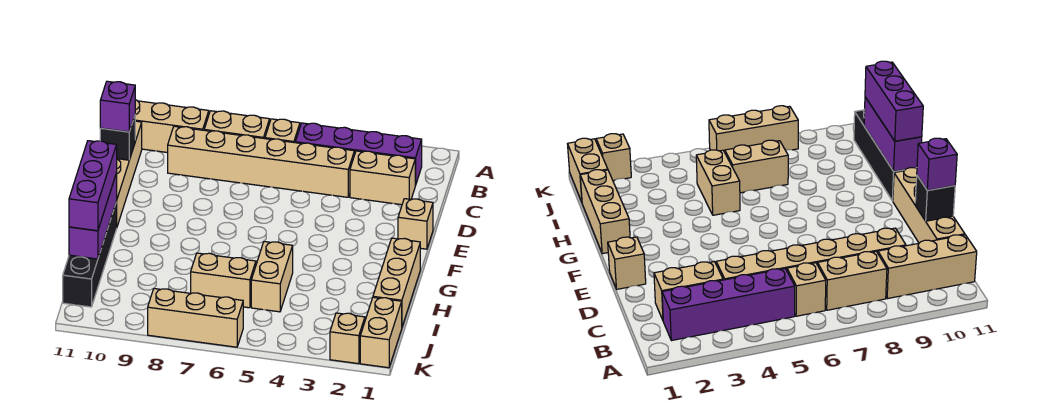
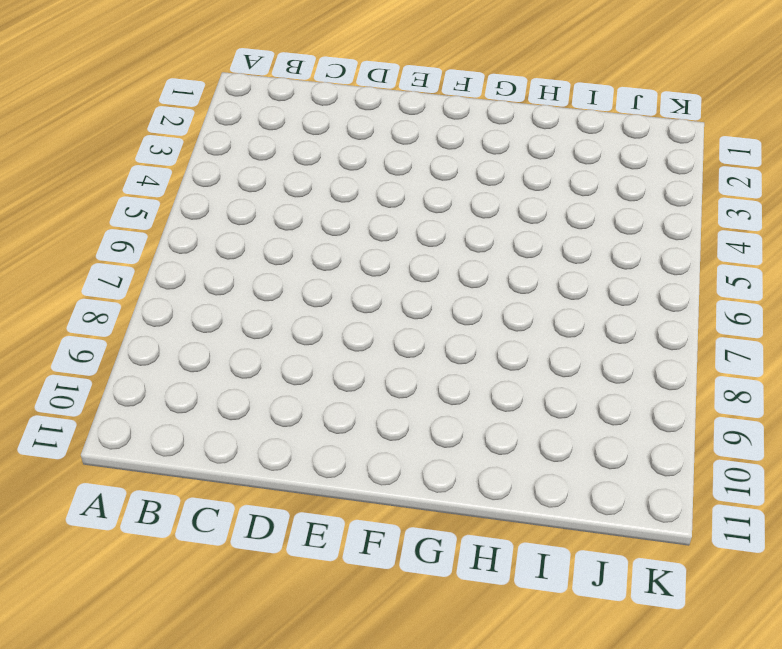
none -> purple 1x4 brick [295,123,422,186]
none -> tan 1x1 brick [265,119,300,143]
none -> tan 1x2 brick [204,111,270,139]

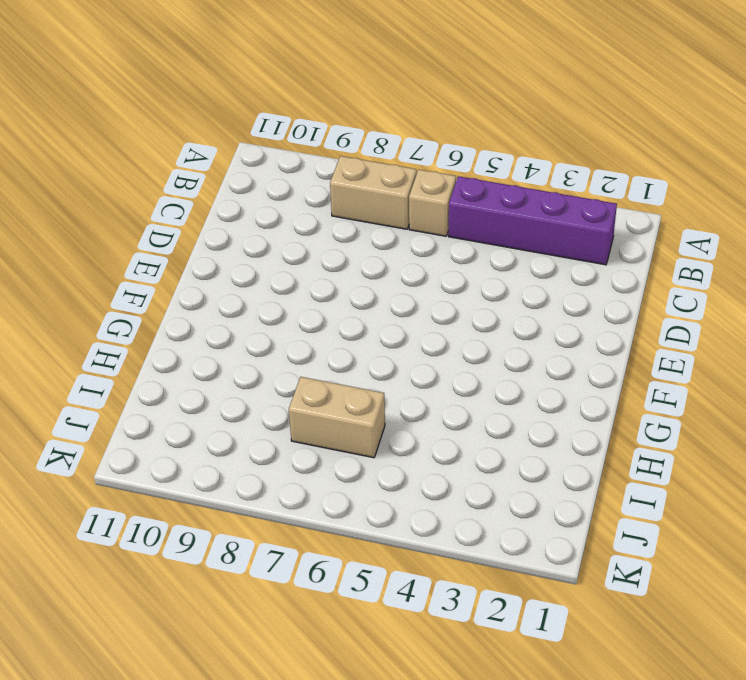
none -> tan 1x3 brick [135,100,209,153]
none -> tan 1x2 brick [350,151,415,205]
none -> tan 1x6 brick [168,126,354,197]

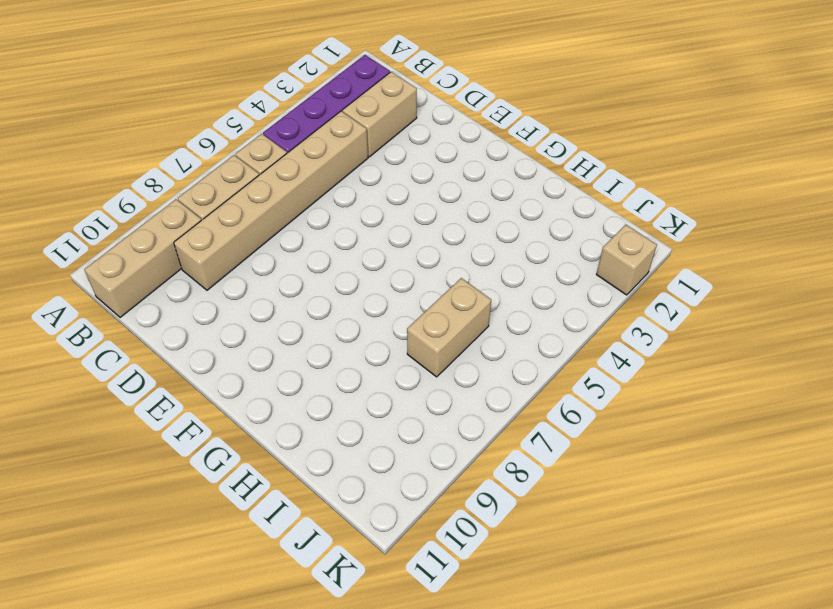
none -> tan 1x4 brick [117,121,142,226]
none -> tan 1x1 brick [398,199,433,249]
none -> tan 1x3 brick [373,238,420,326]

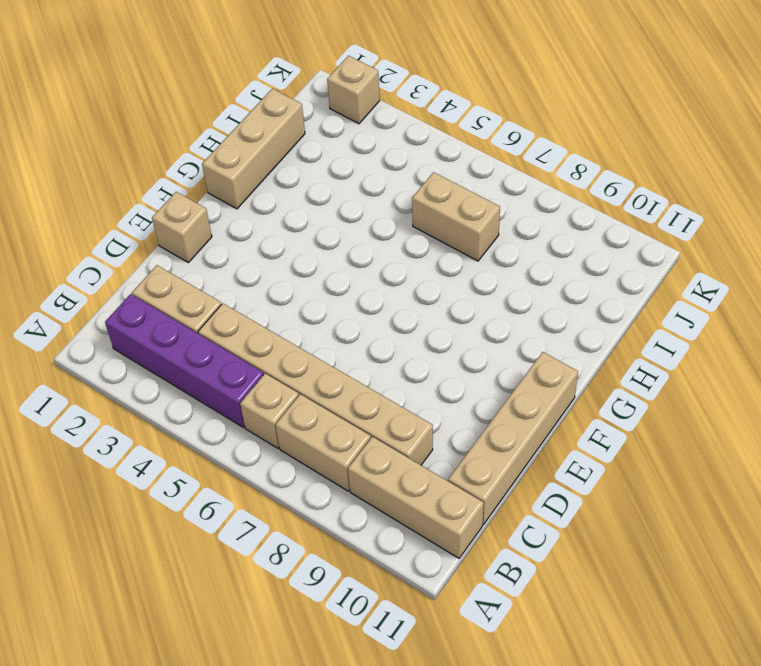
none -> black 1x4 brick [63,201,117,307]
none -> tan 1x2 brick [251,242,293,312]
none -> tan 1x2 brick [360,297,402,368]

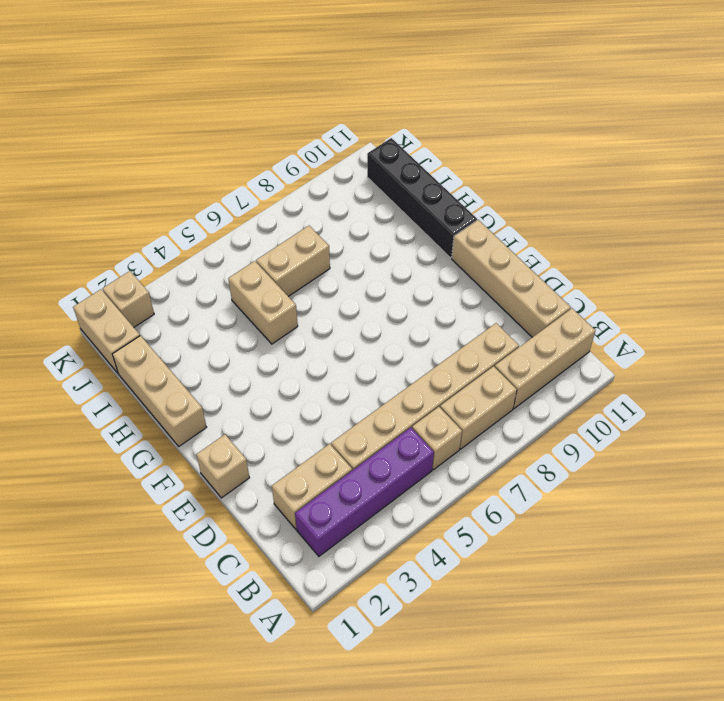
none -> tan 1x3 brick [148,289,243,347]
none -> black 1x1 brick [100,116,135,160]
none -> purple 1x3 brick [69,173,117,259]

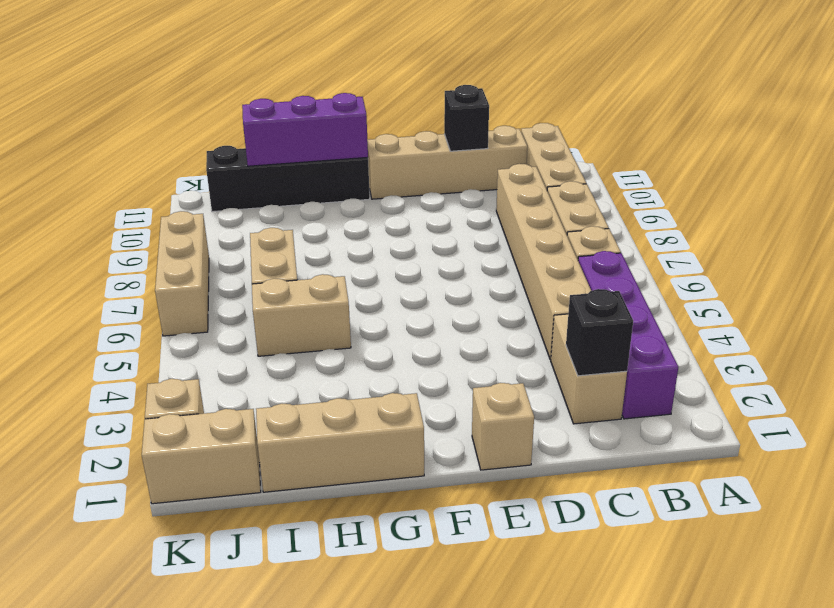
black 1x1 brick [566,289,633,376] -> none
none -> purple 1x1 brick [100,81,135,132]
none -> purple 1x3 brick [69,141,117,231]

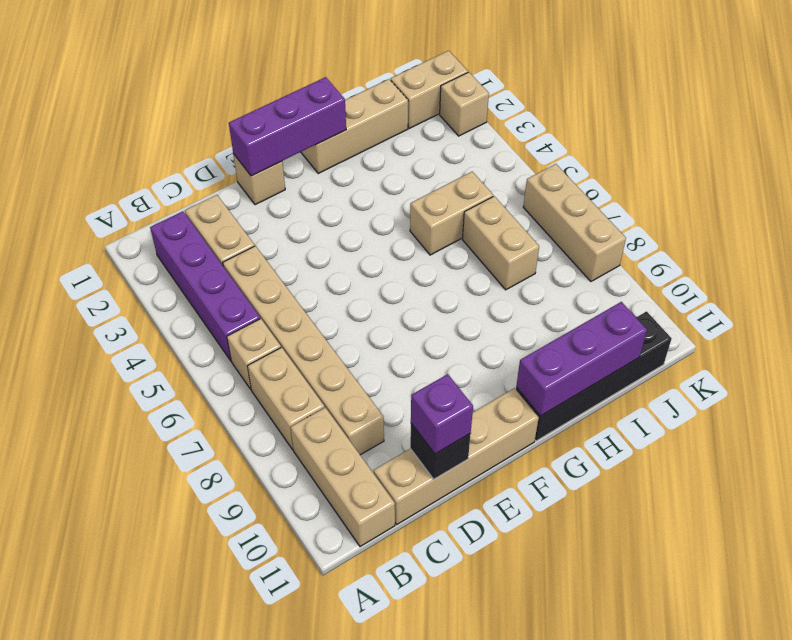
purple 1x3 brick [229,77,346,176] -> purple 1x3 brick moved to [69,141,117,231]

